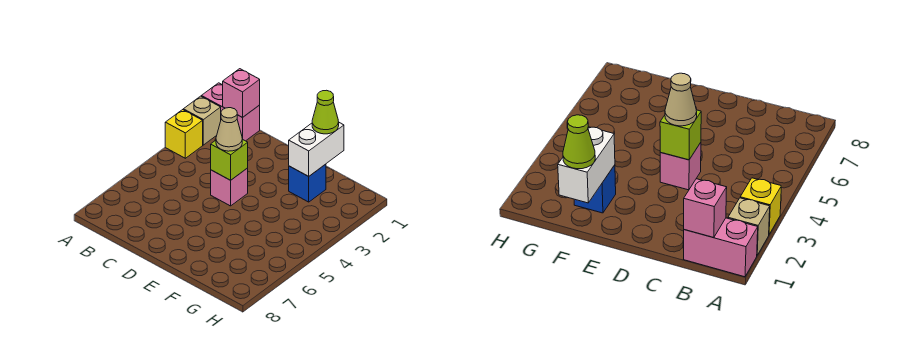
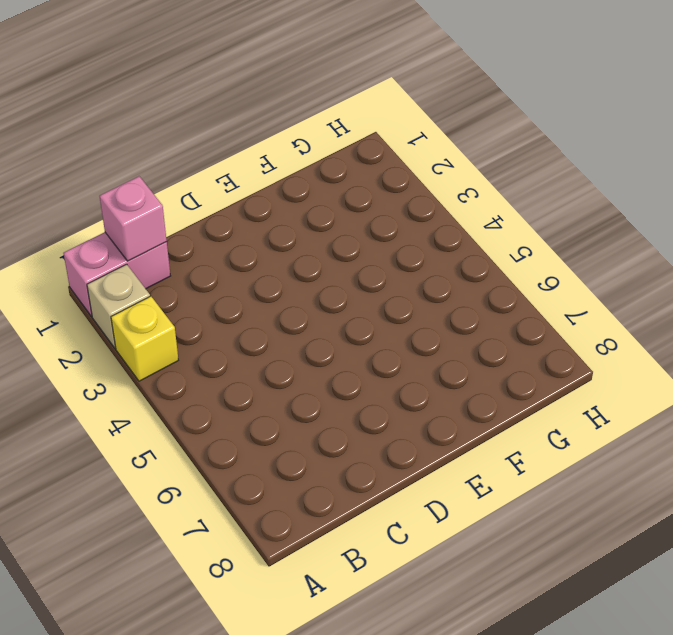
none -> pink 1x1 brick [211,168,248,206]
none -> blue 1x1 brick [289,164,326,202]

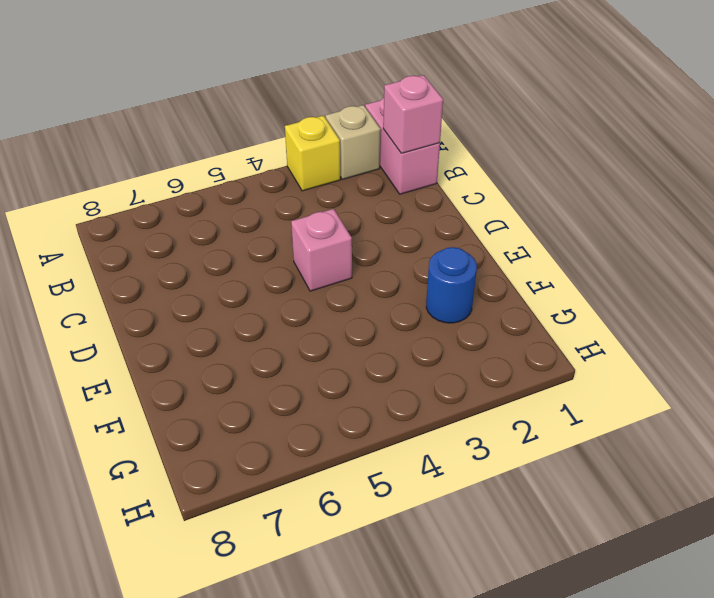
blue 1x1 round brick [426,247,477,323] -> blue 1x1 brick [289,164,326,202]
none -> lime 1x1 brick [211,139,248,180]
none -> white 1x2 brick [289,123,344,176]

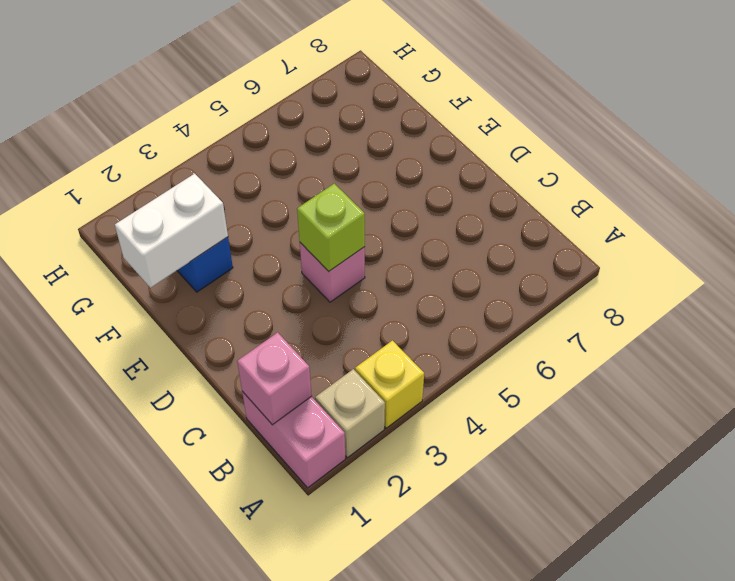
none -> tan 1x1 cone [216,108,242,151]
none -> lime 1x1 cone [312,90,339,134]

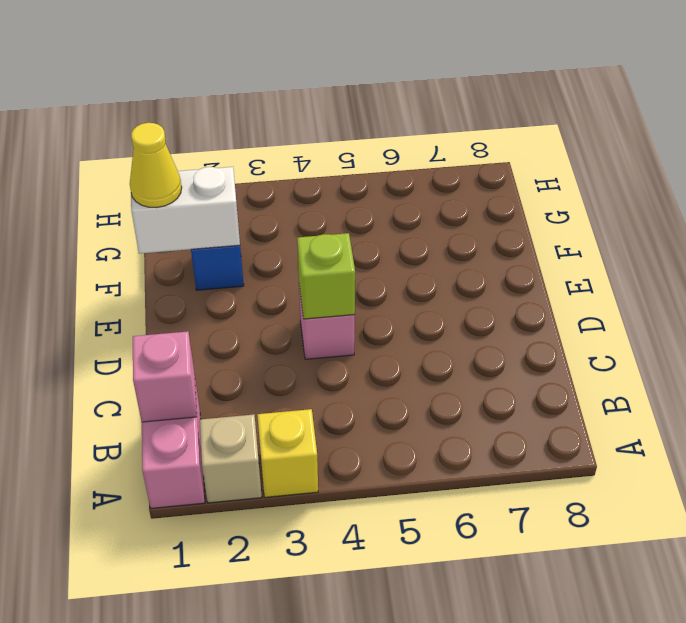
yellow 1x1 cone [130,123,182,208] -> lime 1x1 cone [312,90,339,134]
none -> tan 1x1 cone [216,108,242,151]

